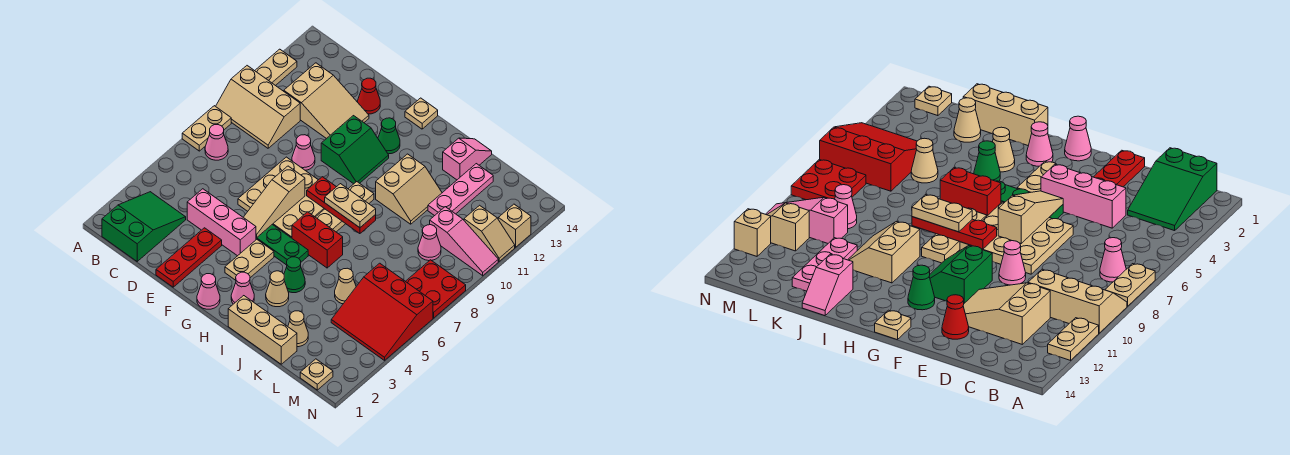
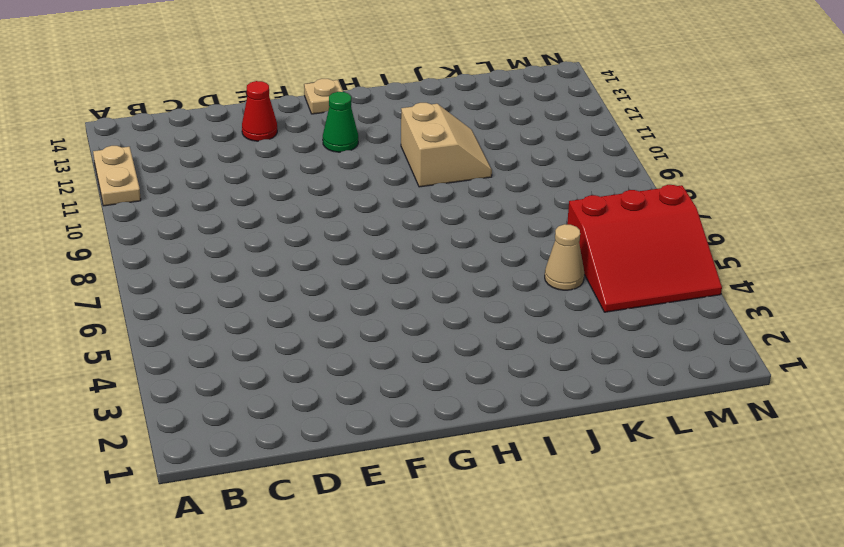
none -> tan 1x2 plate [182,106,231,151]
none -> tan 2x3 slope [216,66,300,148]
none -> green 2x3 slope [102,192,186,261]
none -> pink 1x1 cone [205,125,228,160]

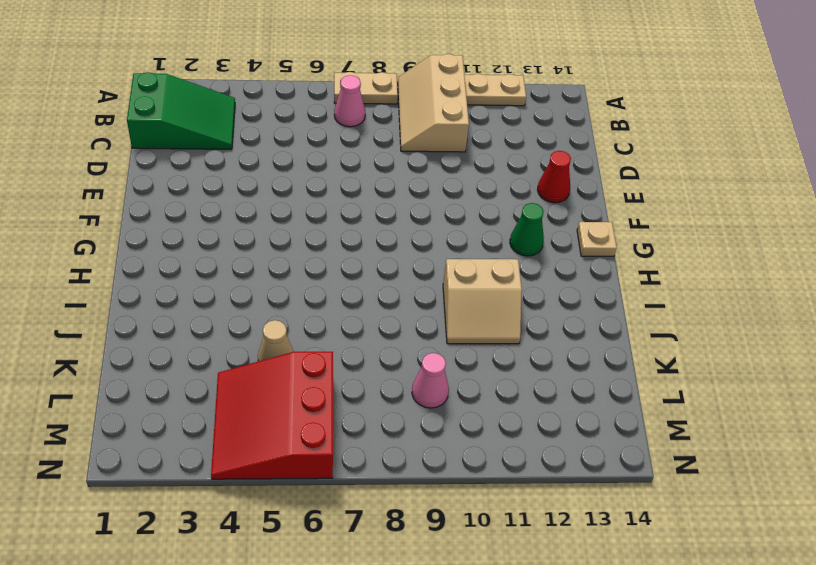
none -> tan 2x3 slope [284,63,369,139]
none -> pink 1x3 brick [187,189,256,256]
none -> red 1x3 plate [156,228,222,287]
none -> tan 3x3 plate [238,157,324,238]

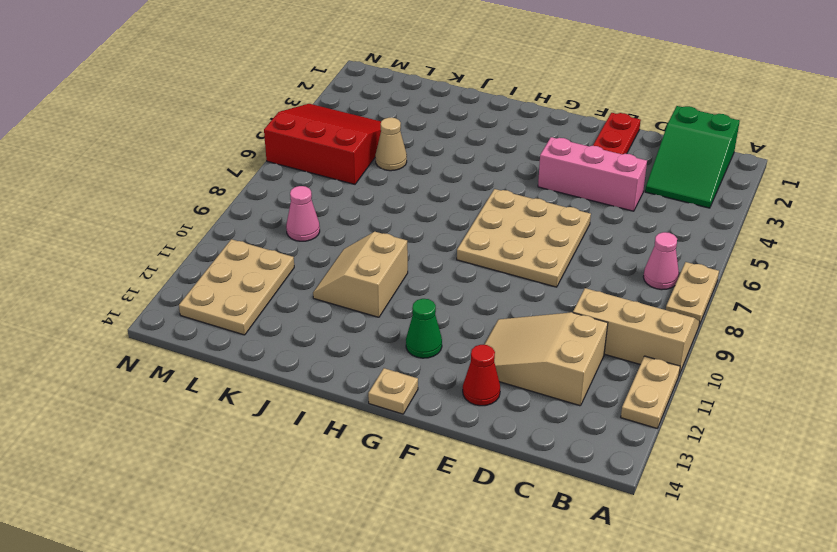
tan 2x3 plate [179,239,294,335] -> tan 1x2 slope [464,205,515,261]
none -> pink 1x1 cone [292,135,315,170]
none -> green 1x3 plate [256,224,308,265]
none -> green 2x2 slope [321,116,389,184]
none -> pink 1x1 cone [197,274,220,309]

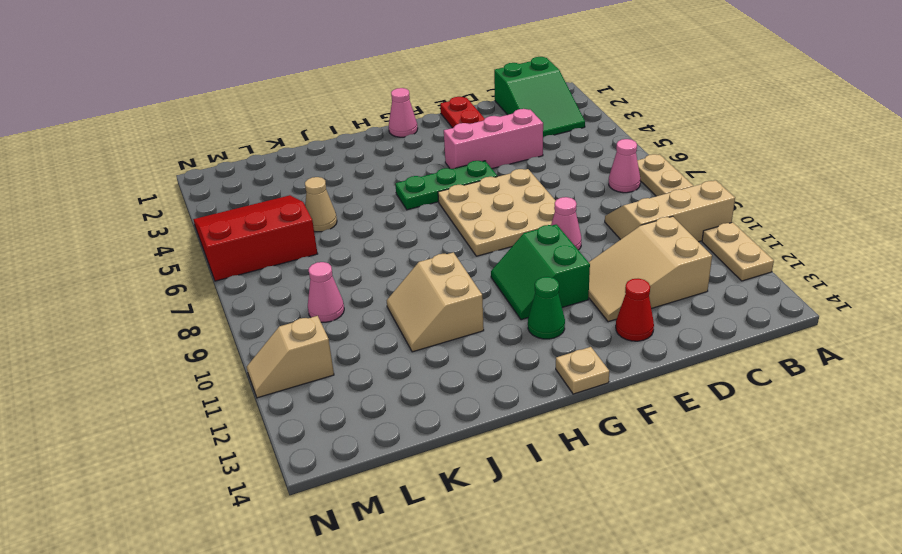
none -> tan 1x2 plate [225,240,274,280]
none -> pink 1x1 cone [231,272,254,304]
none -> red 1x2 brick [292,212,343,268]
none -> tan 1x3 plate [316,182,374,232]

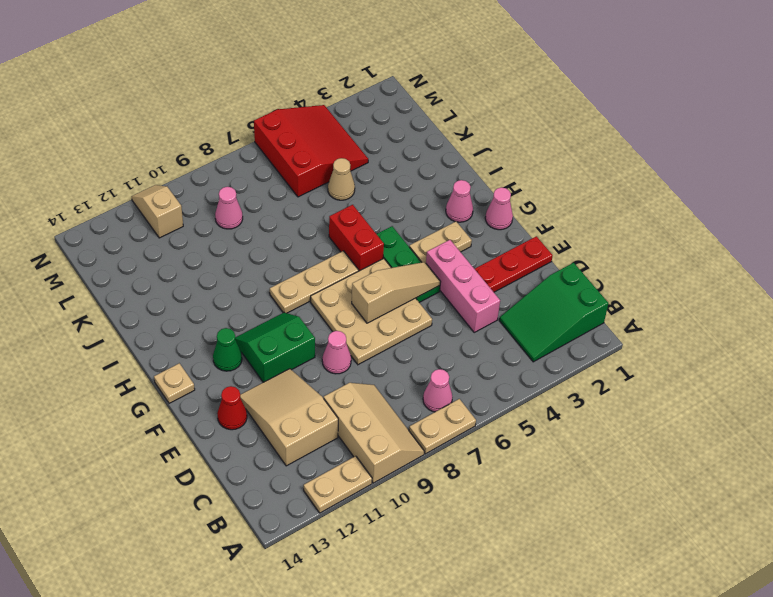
none -> tan 1x3 brick [228,296,297,364]
none -> tan 1x1 cone [266,271,289,307]
none -> green 1x1 cone [284,257,305,293]
none -> tan 2x2 slope [376,154,442,224]

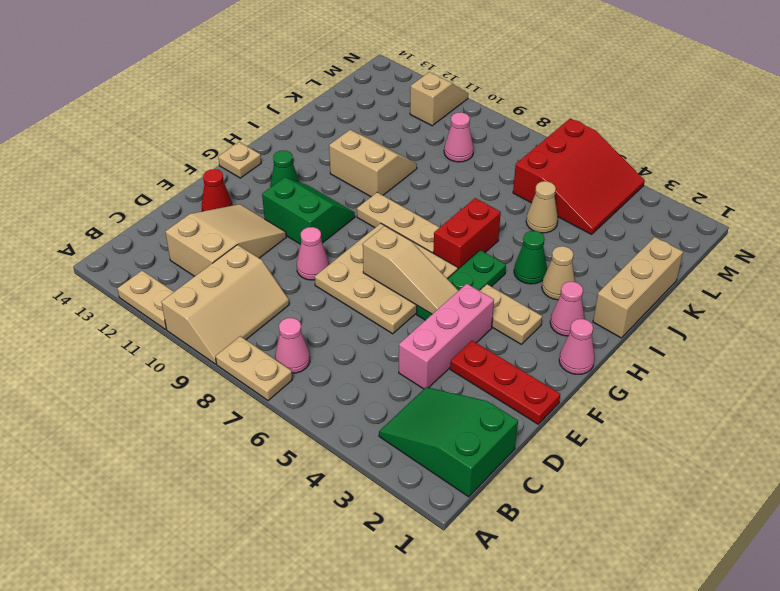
none -> pink 1x2 slope [443,138,492,180]
none -> tan 1x1 cone [288,311,308,347]
none -> pink 1x3 plate [428,164,493,216]
none -> pink 1x3 slope [430,207,498,276]

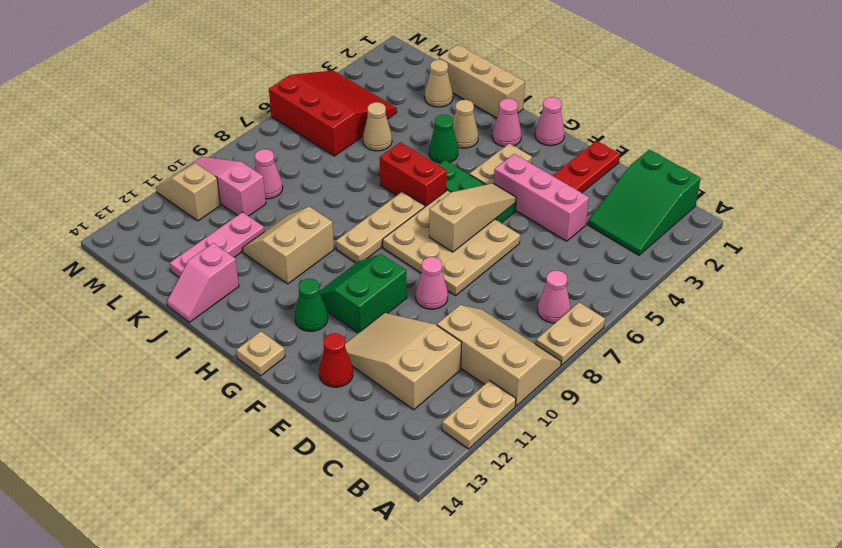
none -> tan 1x1 plate [300,359,333,390]
none -> red 2x2 plate [406,260,466,318]
none -> tan 1x1 brick [498,204,531,247]
none -> red 1x3 plate [307,177,376,234]

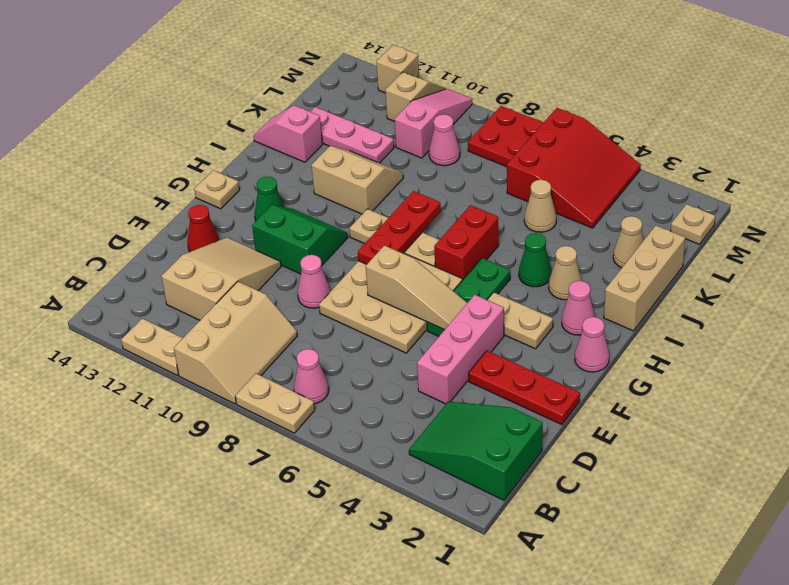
none -> tan 1x2 plate [325,184,376,228]

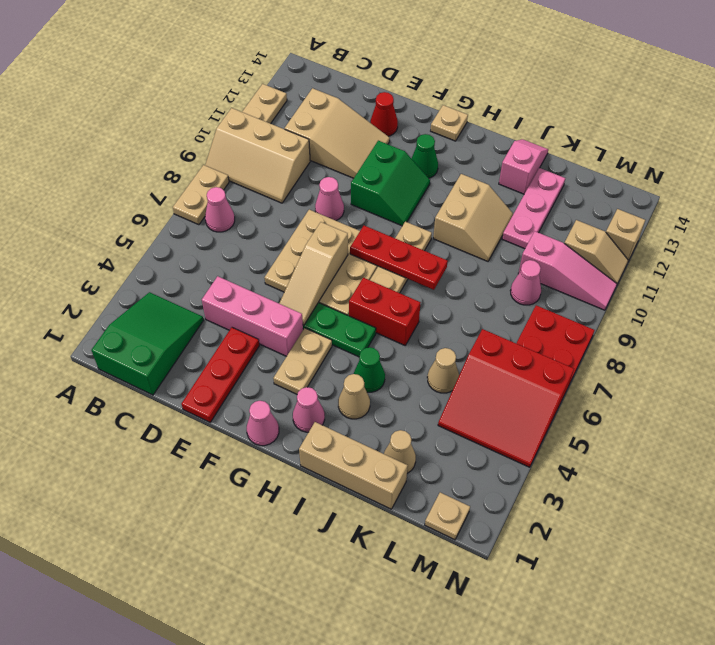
none -> tan 1x2 plate [325,184,376,228]

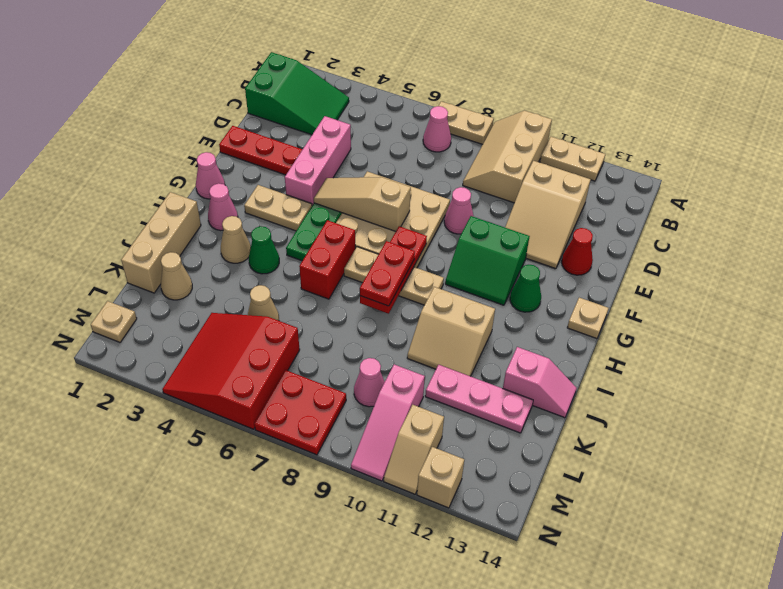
red 1x2 plate [360,241,415,306] -> tan 1x2 plate [325,184,376,228]

